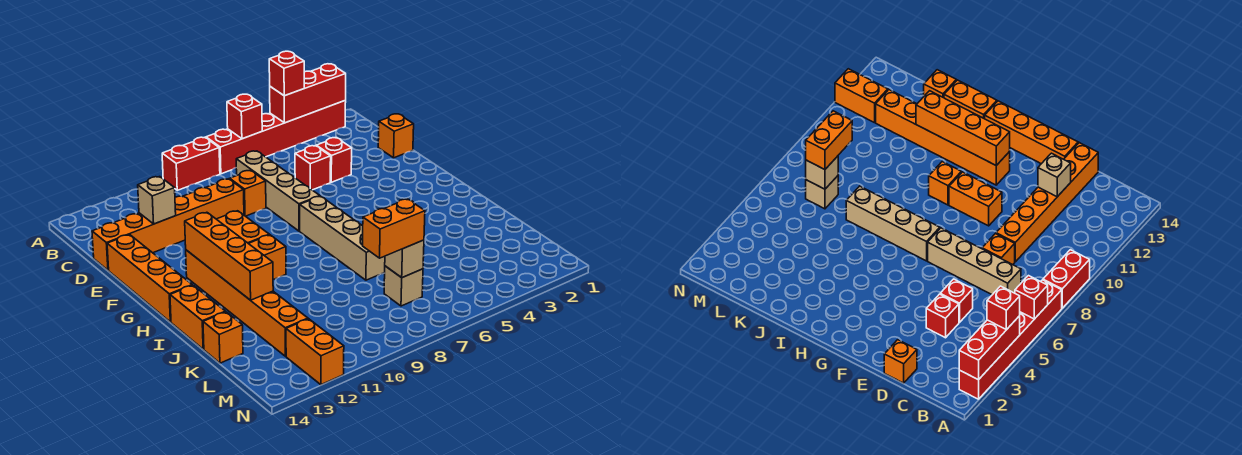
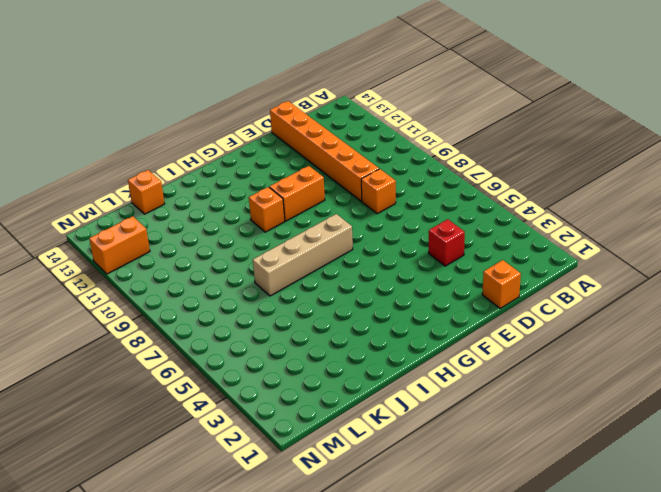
none -> red 1x6 brick [206,100,346,174]
none -> red 1x2 brick [162,137,220,190]
none -> tan 1x4 brick [236,151,320,231]

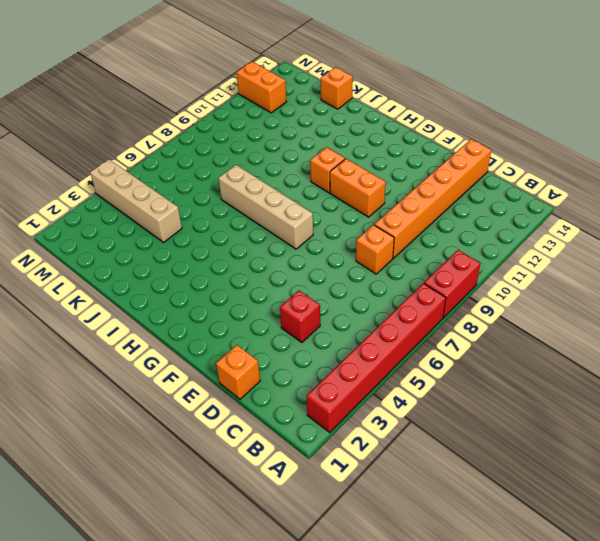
tan 1x4 brick [90,159,182,242] -> tan 1x4 brick moved to [236,151,320,231]
none -> red 1x1 brick [295,146,331,190]
none -> orange 1x4 brick [107,235,192,322]
none -> orange 1x6 brick [186,250,308,356]

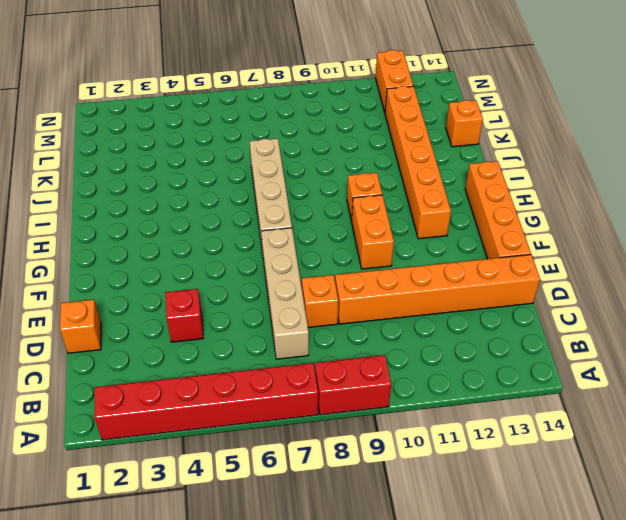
none -> red 1x1 brick [295,146,331,190]
none -> orange 1x2 brick [170,285,225,349]
none -> tan 1x1 brick [384,266,423,306]

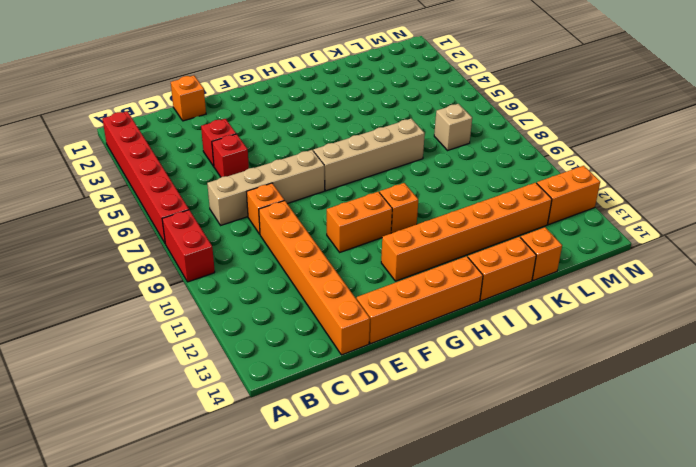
none -> red 1x3 brick [270,64,346,123]
none -> red 1x1 brick [227,94,262,139]
none -> tan 1x1 brick [138,177,176,224]

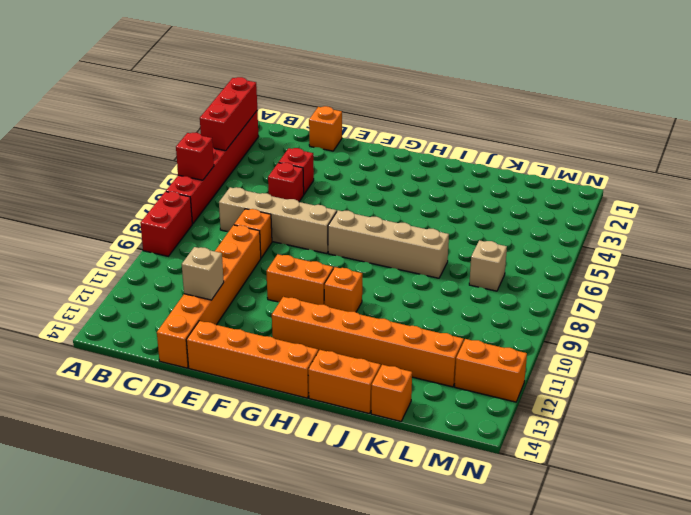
none -> orange 1x4 brick [185,212,273,300]
none -> tan 1x1 brick [385,240,424,278]
none -> red 1x1 brick [269,51,304,96]

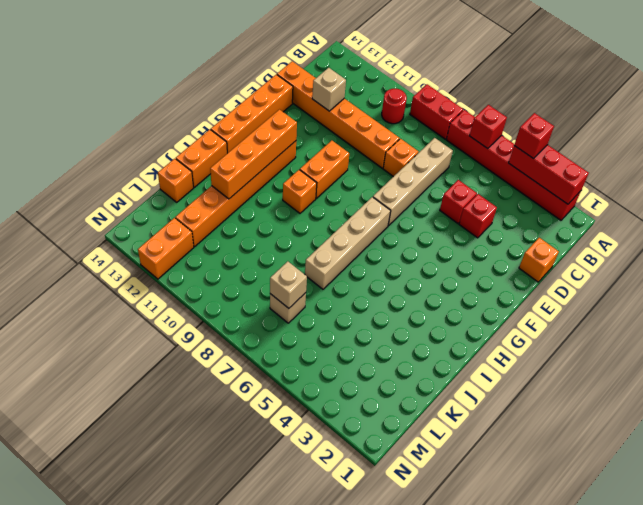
red 1x1 round brick [382,89,407,124] -> none
none -> orange 1x2 brick [363,199,425,258]

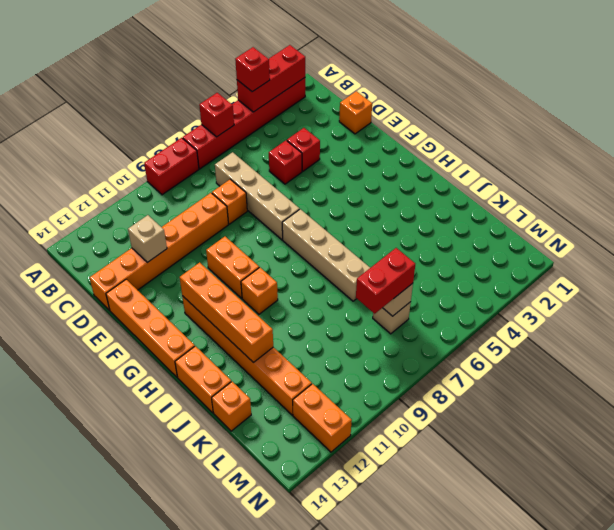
red 1x2 brick [356,248,415,314] -> orange 1x2 brick [363,199,425,258]

